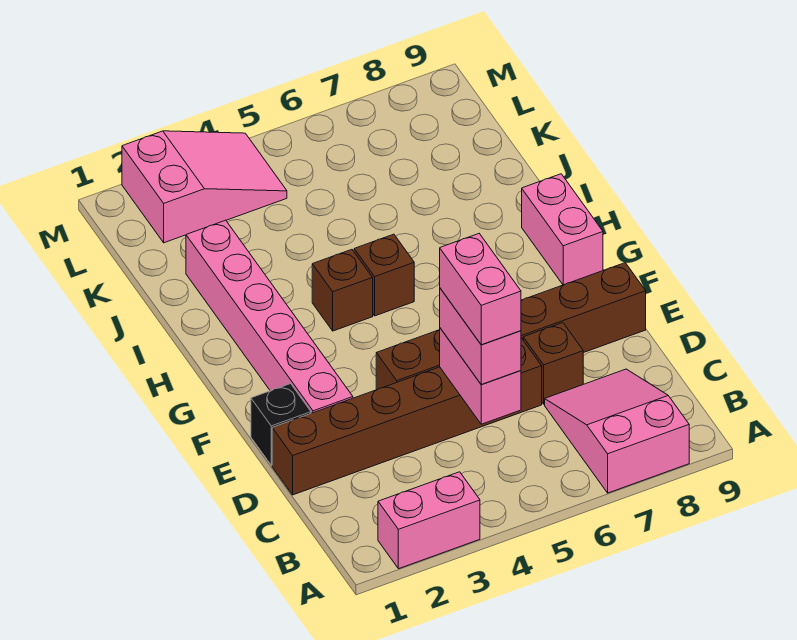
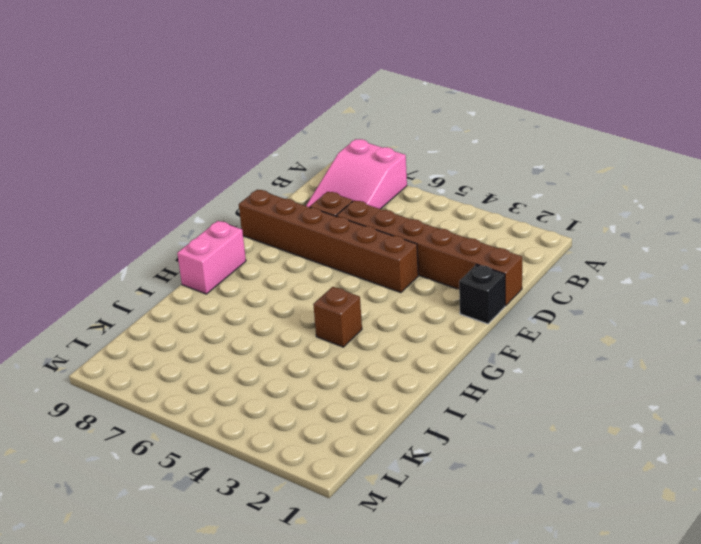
none -> pink 1x2 brick [378,472,480,569]
none -> pink 1x6 brick [186,220,353,413]
none -> brown 1x1 brick [354,234,414,316]

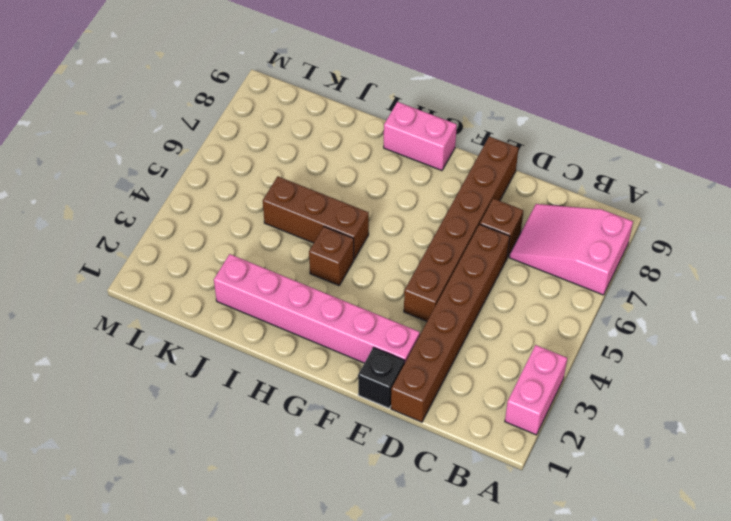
brown 1x3 brick [263,176,369,259] -> brown 1x1 brick [354,234,414,316]
none -> pink 2x3 slope [122,131,287,243]
none -> pink 1x2 brick [440,328,521,424]
none -> pink 1x2 brick [440,288,521,384]

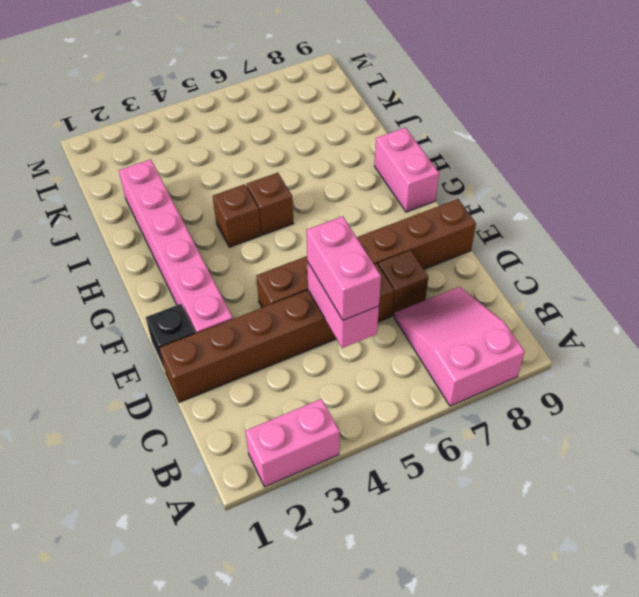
none -> pink 2x3 slope [122,131,287,243]
none -> pink 1x2 brick [440,234,521,345]

